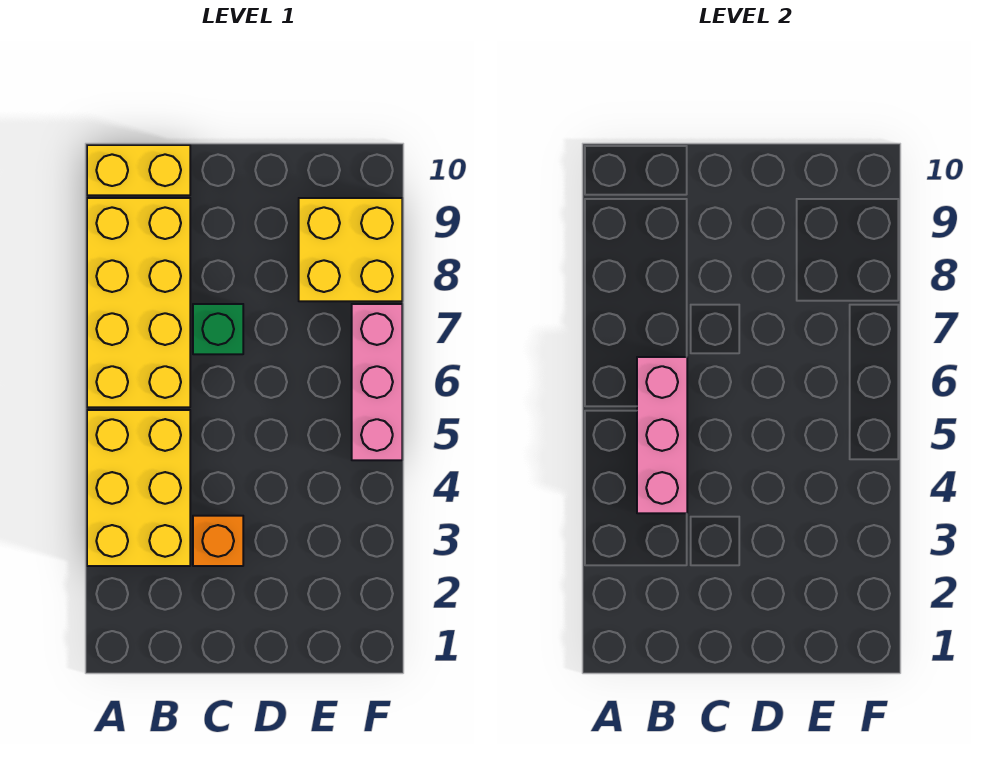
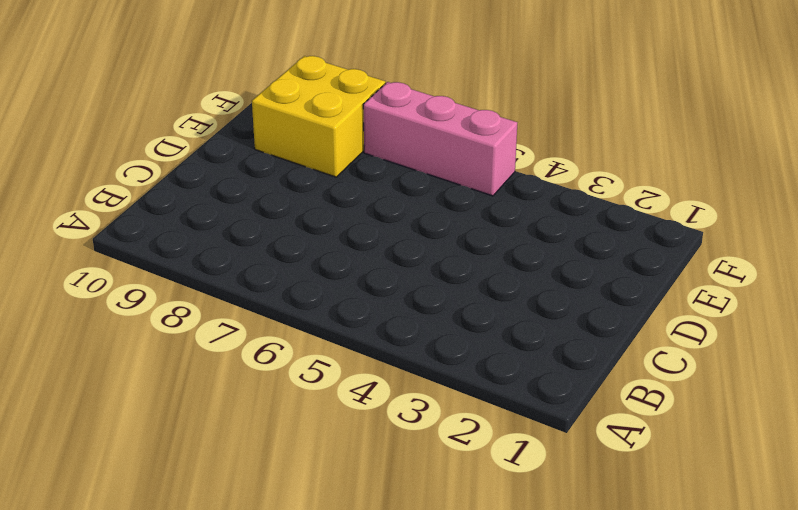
none -> yellow 2x3 brick [87,410,190,566]
none -> yellow 2x4 brick [87,198,190,407]

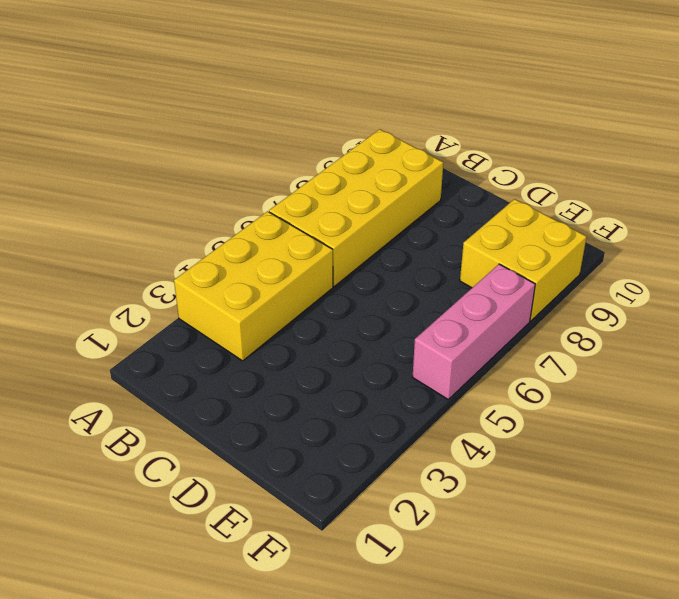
none -> yellow 1x2 brick [87,145,190,195]
none -> orange 1x1 brick [193,516,243,566]

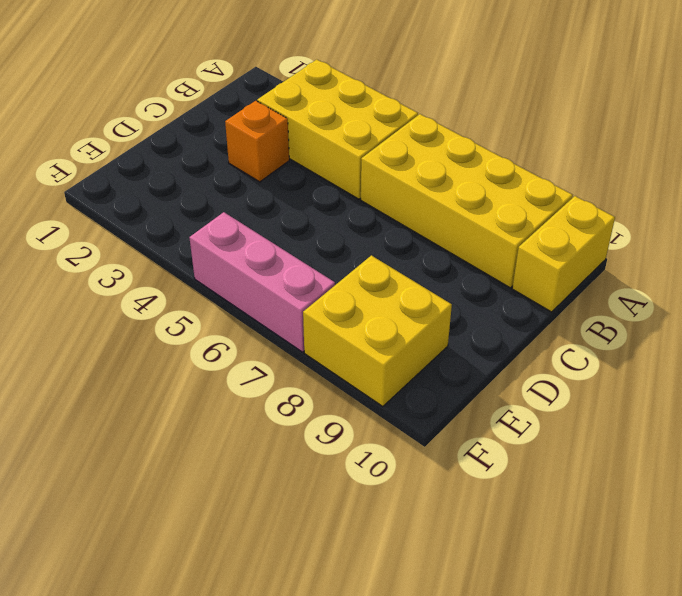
none -> green 1x1 brick [193,304,243,354]
none -> pink 1x3 brick [637,357,687,513]

